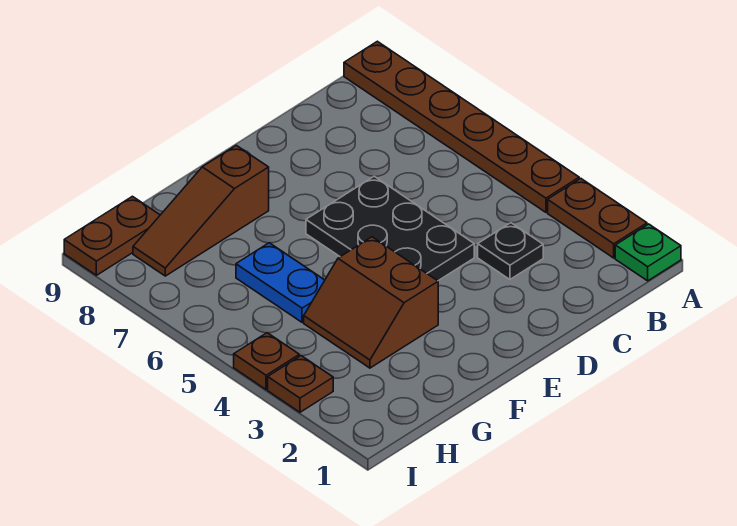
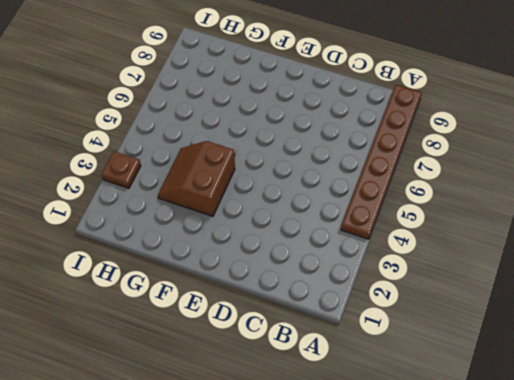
none -> green 1x1 plate [615,224,681,281]
none -> brown 1x2 plate [548,179,647,258]

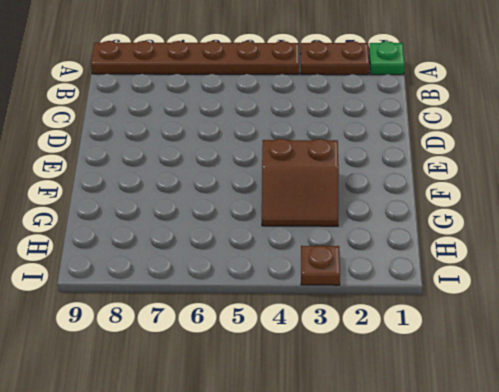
none -> black 1x1 plate [478,223,543,279]
none -> black 2x3 plate [306,176,474,281]

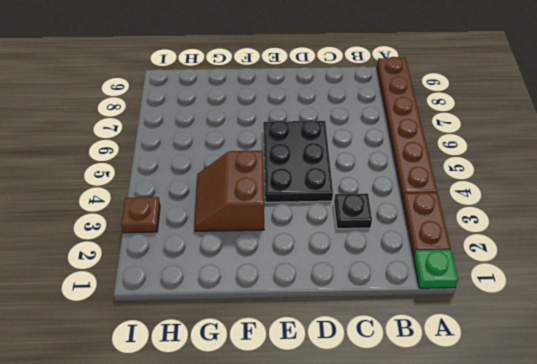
none -> brown 1x3 slope [133,145,269,276]
none -> blue 1x2 plate [236,243,325,322]

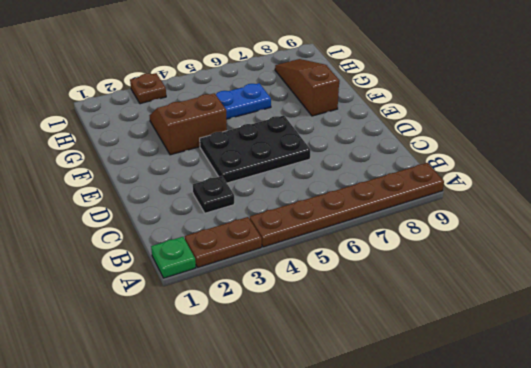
none -> brown 1x2 plate [64,196,160,275]
none -> brown 1x1 plate [234,333,299,389]

